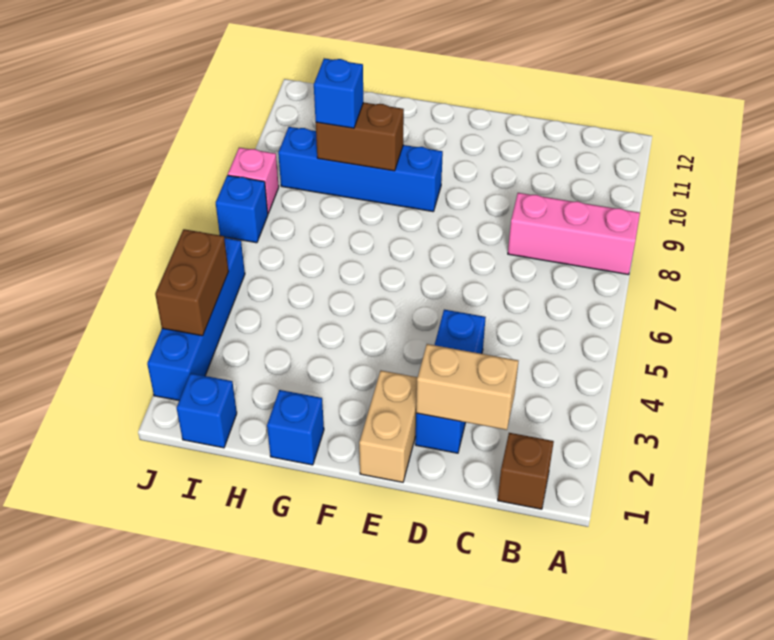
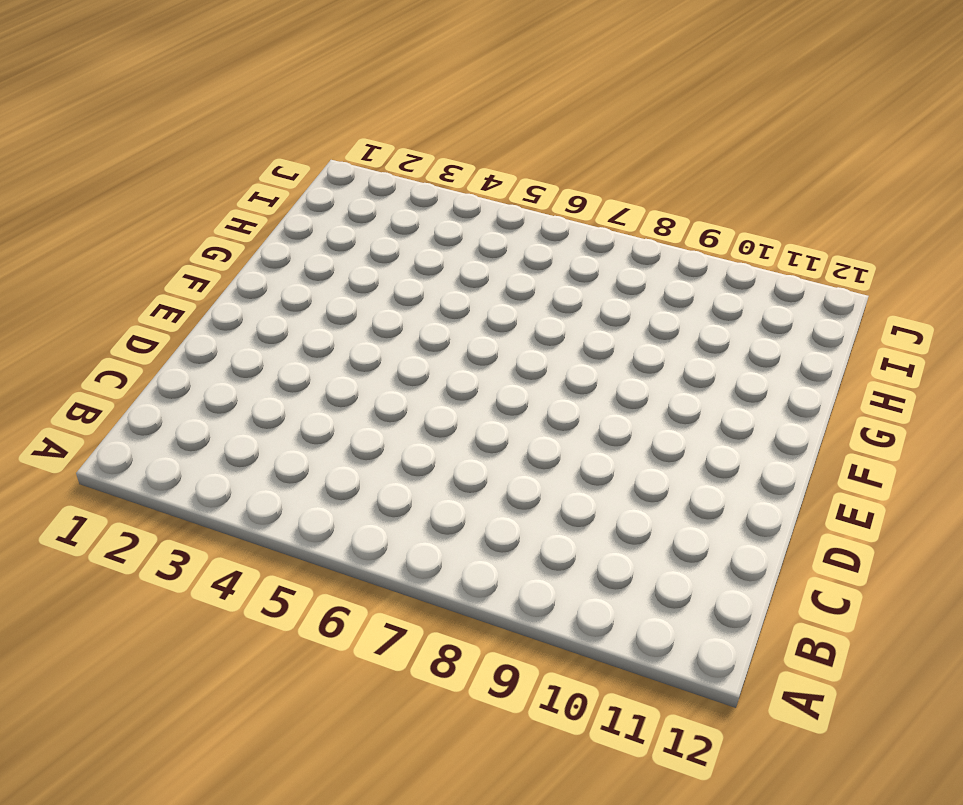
none -> pink 1x3 brick [508,193,640,275]
none -> brown 1x1 brick [498,433,554,509]
none -> blue 1x3 brick [415,310,486,453]

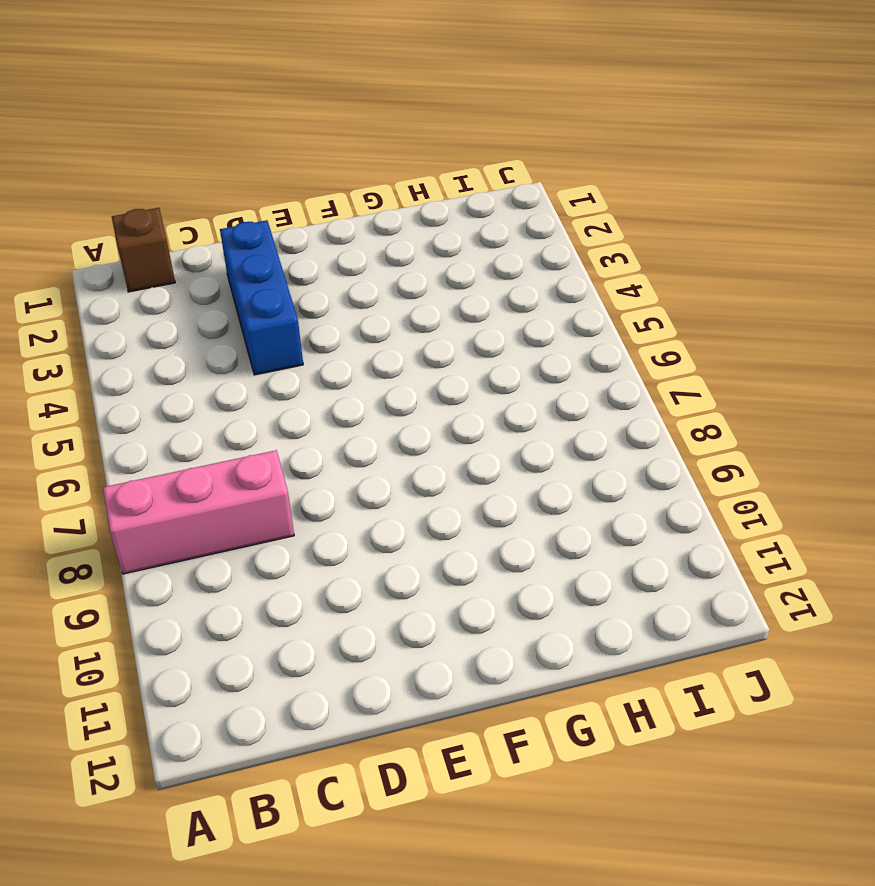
none -> tan 1x2 brick [359,371,418,482]
none -> blue 1x4 brick [278,127,443,211]
none -> blue 1x1 brick [267,390,324,465]

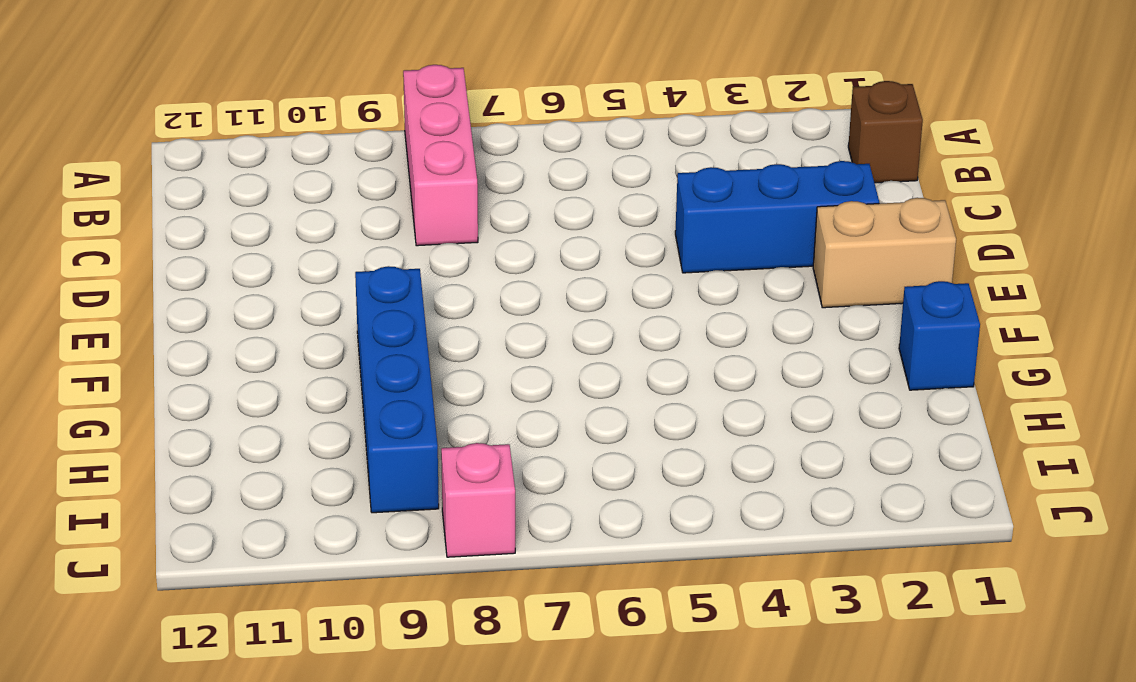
none -> blue 1x1 brick [177,373,237,448]
none -> blue 1x4 brick [147,238,245,400]
none -> blue 1x1 brick [216,175,268,243]

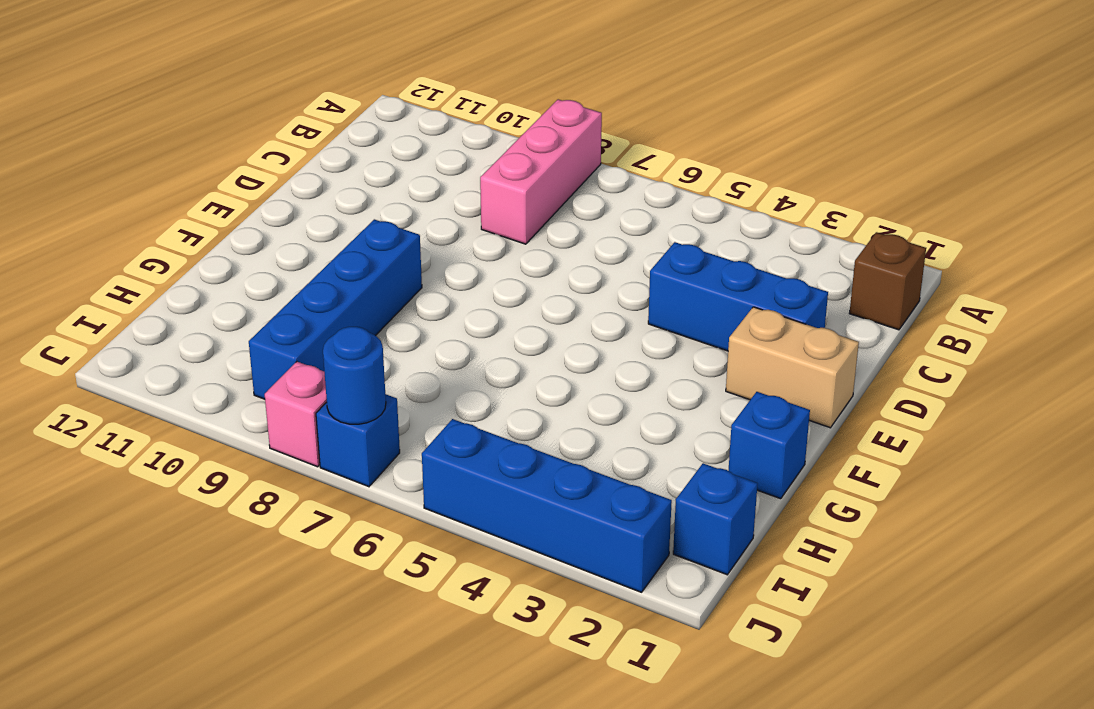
blue 1x1 round brick [323,327,386,424] -> none
none -> tan 1x2 brick [416,344,518,430]
none -> brown 1x2 brick [316,102,404,171]
none -> brown 1x2 brick [155,229,229,336]

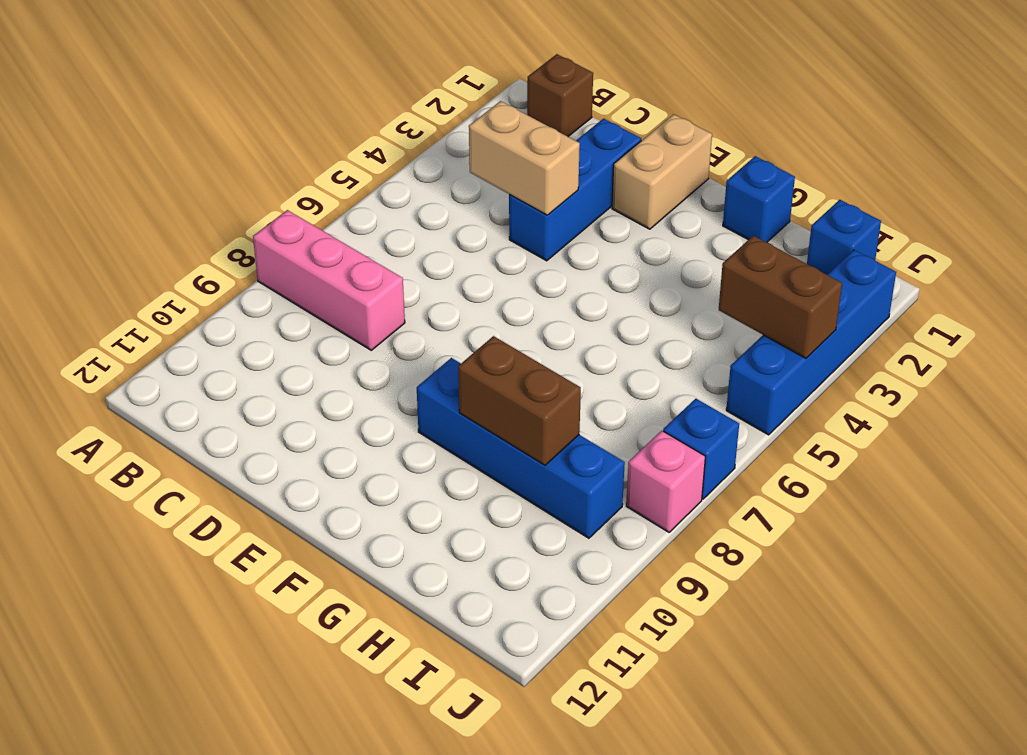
tan 1x2 brick [469,101,580,215] -> tan 1x2 brick moved to [416,344,518,430]
brown 1x2 brick [719,236,842,358] -> brown 1x2 brick turned to [155,229,229,336]
none -> blue 1x1 brick [314,58,363,128]

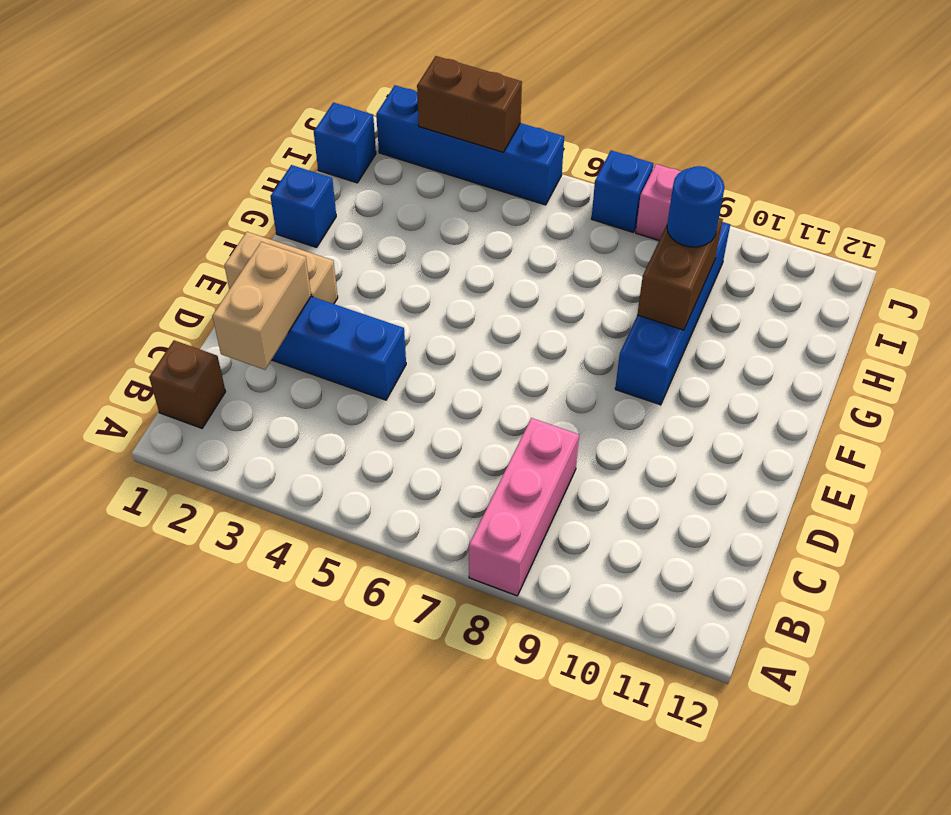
blue 1x1 round brick [667,166,725,247] -> blue 1x1 brick [314,58,363,128]

